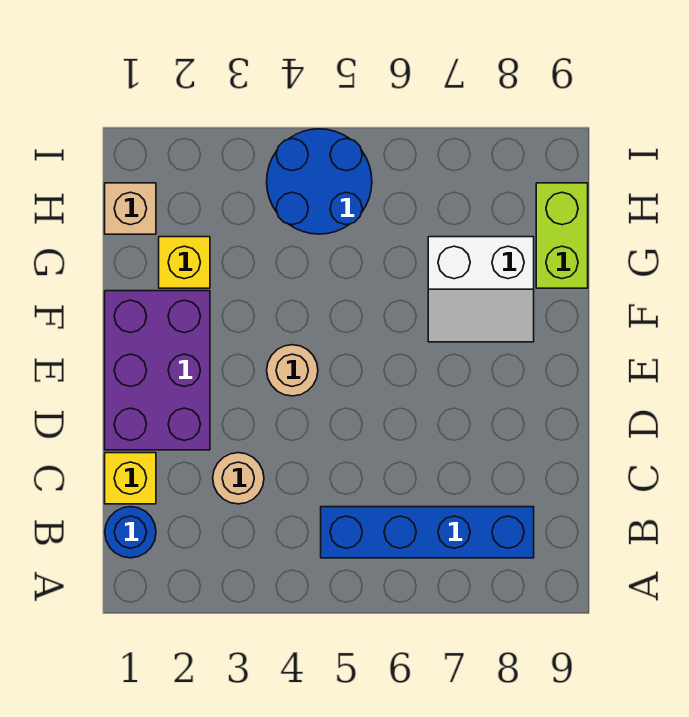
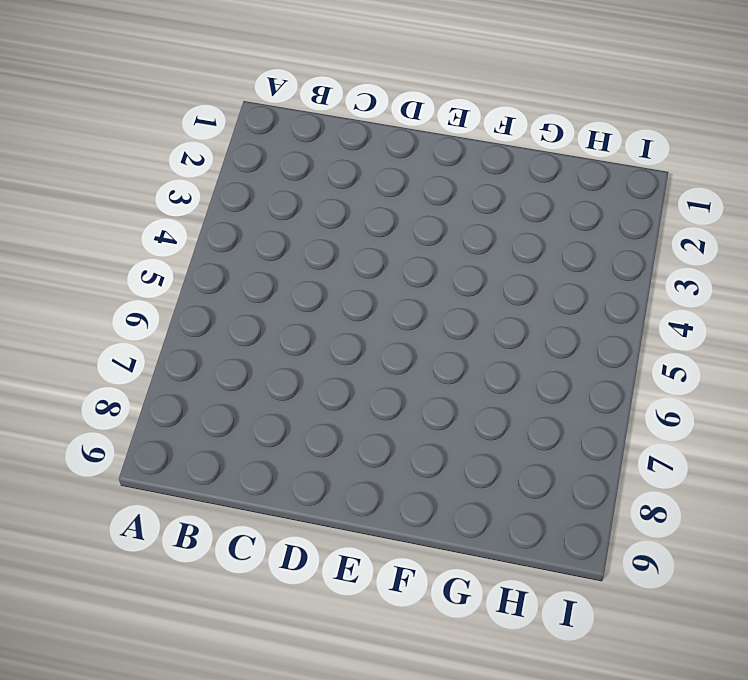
none -> blue 1x1 round brick [105,507,156,558]
none -> blue 1x4 brick [321,507,534,558]

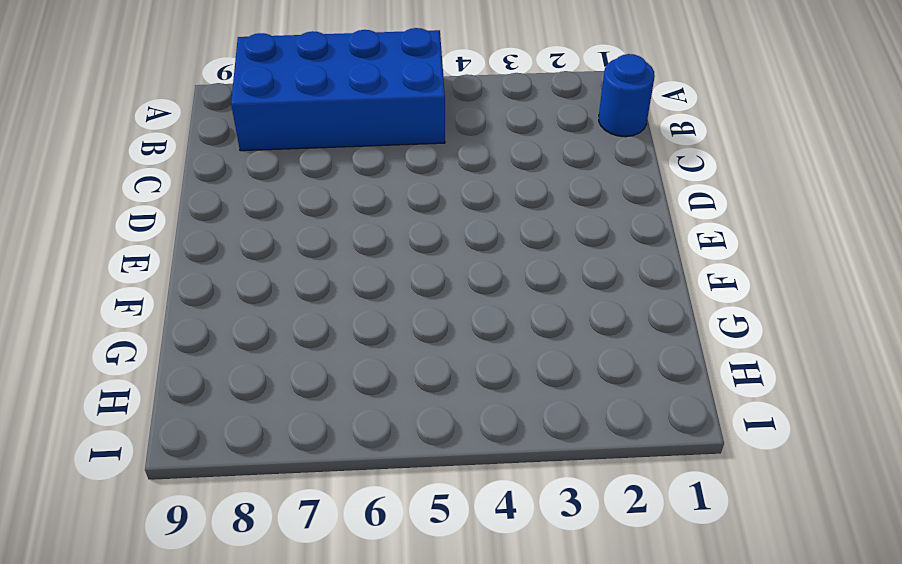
blue 2x4 brick [231,28,445,151] -> blue 1x4 brick [321,507,534,558]
none -> yellow 1x1 brick [105,453,156,504]
none -> tan 1x1 round brick [213,453,264,504]

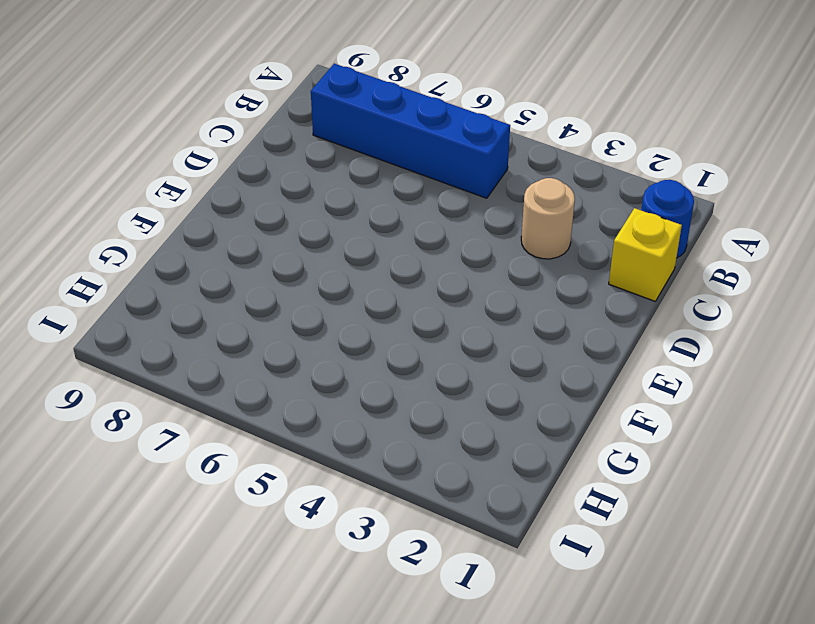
none -> purple 2x3 brick [105,291,210,450]
none -> tan 1x1 round brick [267,345,318,396]

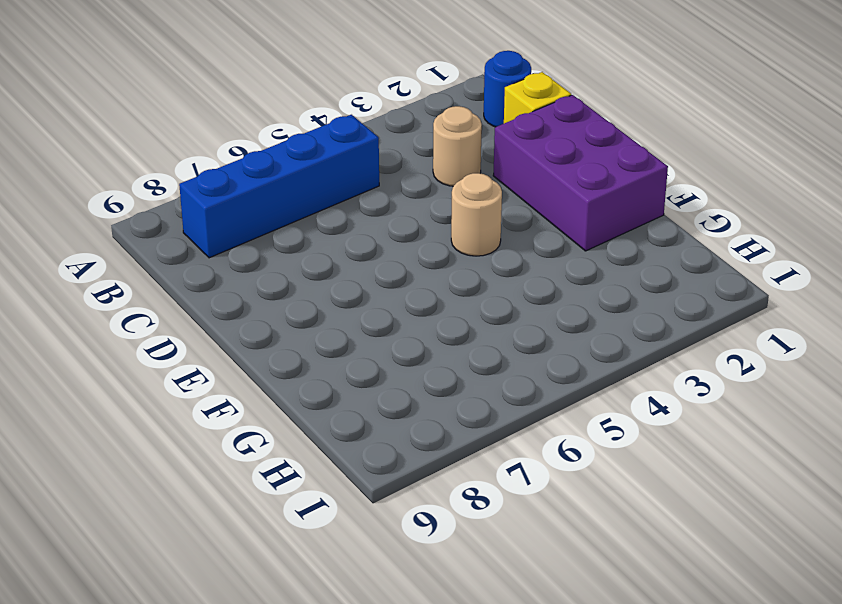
none -> white 2x2 slope [428,237,534,342]
none -> yellow 1x1 brick [159,237,210,288]

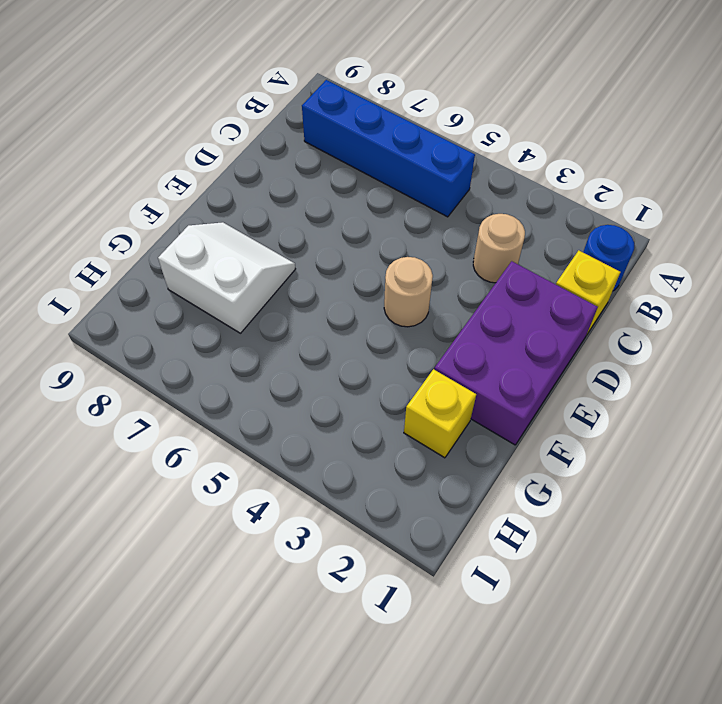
none -> lime 1x2 brick [536,183,588,288]
none -> tan 1x1 brick [105,183,156,234]

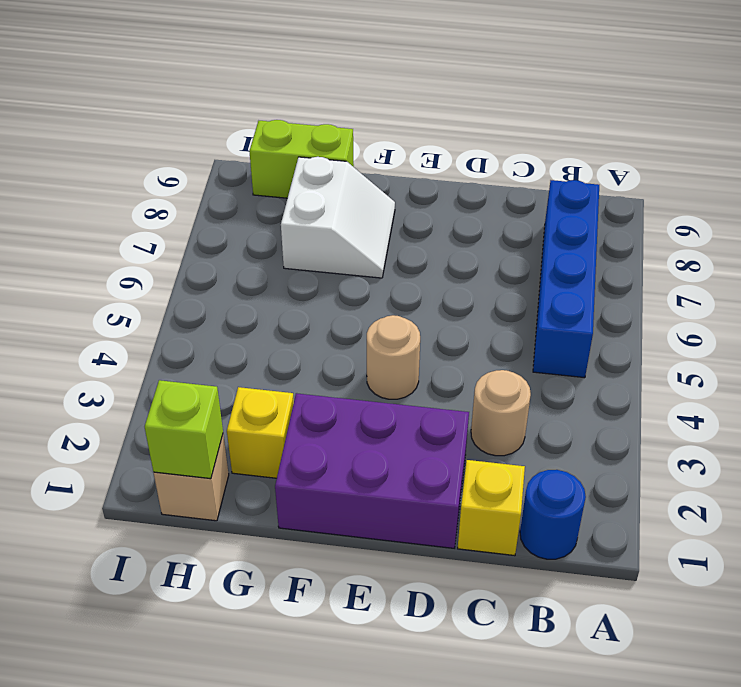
lime 1x1 brick [145,380,223,479] -> none
none -> blue 2x2 round brick [267,129,372,234]

